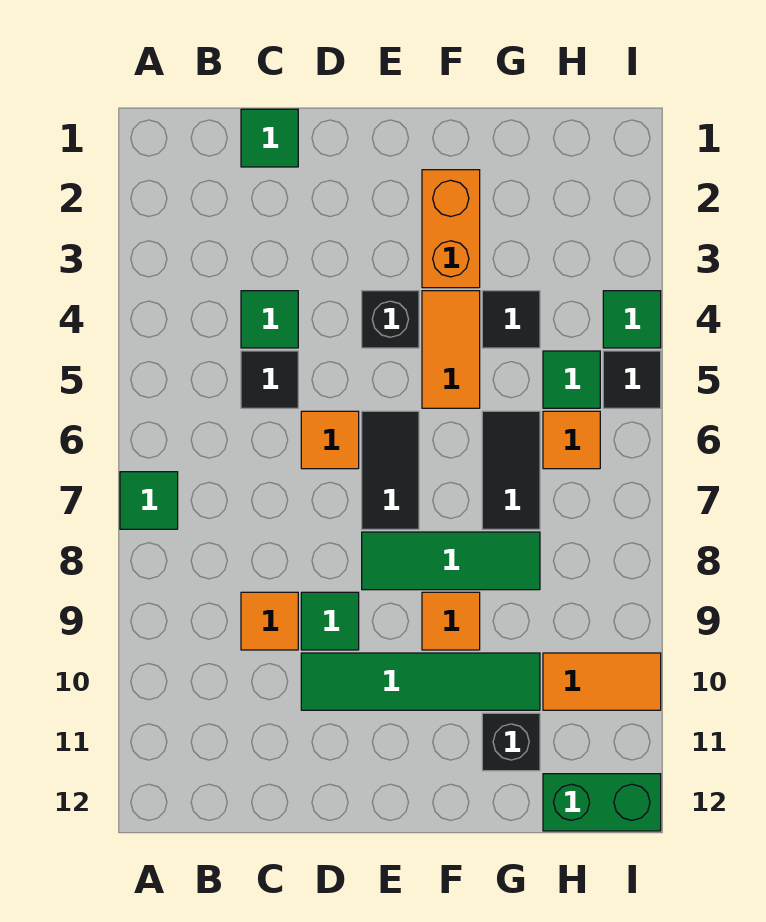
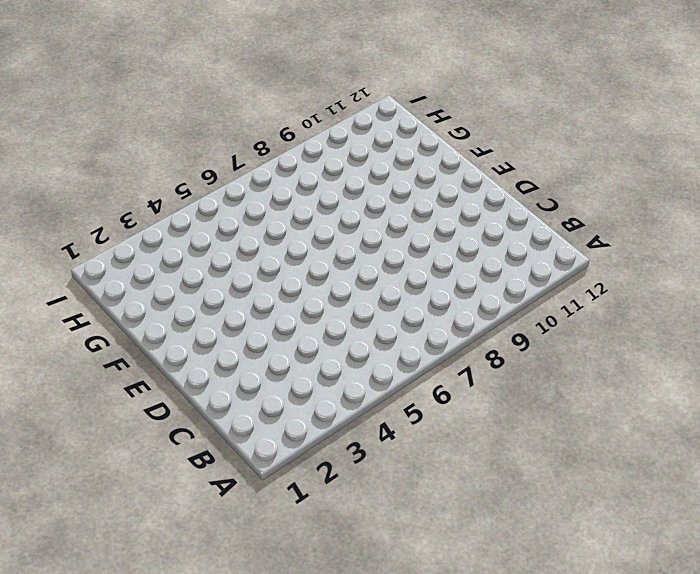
none -> green 1x1 tile [120,472,178,529]
none -> green 1x1 tile [241,109,298,167]
none -> green 1x1 tile [241,291,298,348]

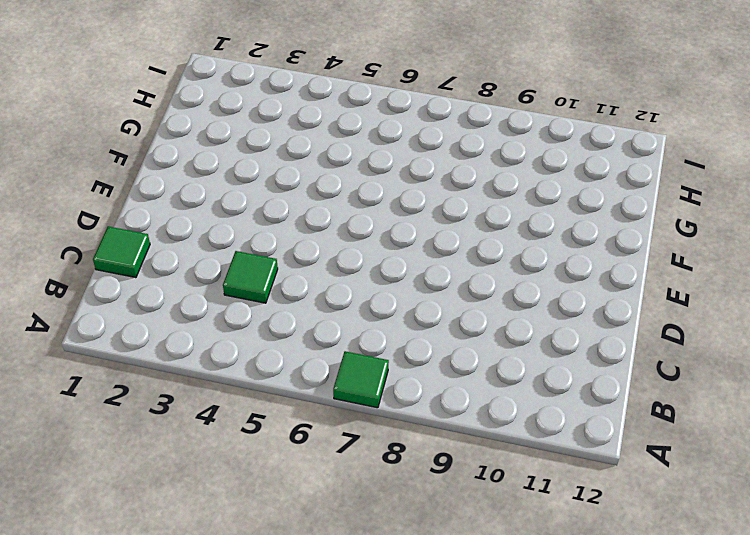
none -> black 1x1 tile [241,351,298,408]
none -> orange 1x1 tile [241,592,298,650]
none -> orange 1x1 tile [301,411,359,469]

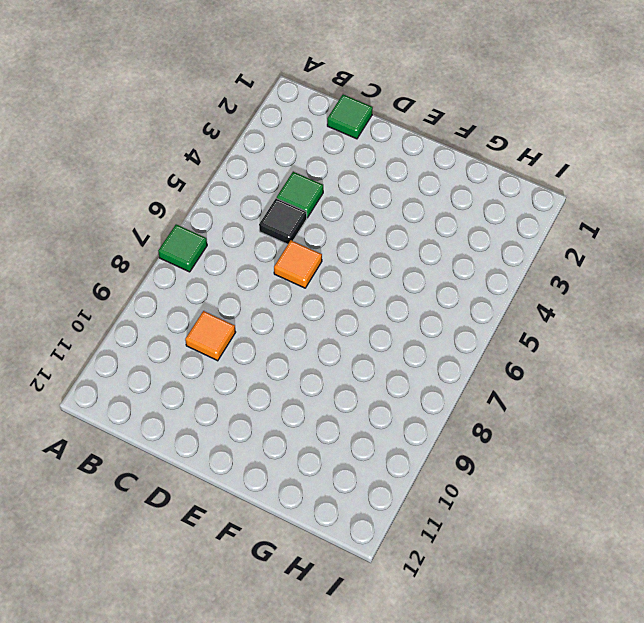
none -> green 1x1 tile [301,592,359,650]
none -> green 1x4 tile [301,653,540,710]
none -> black 1x1 brick [362,291,419,348]

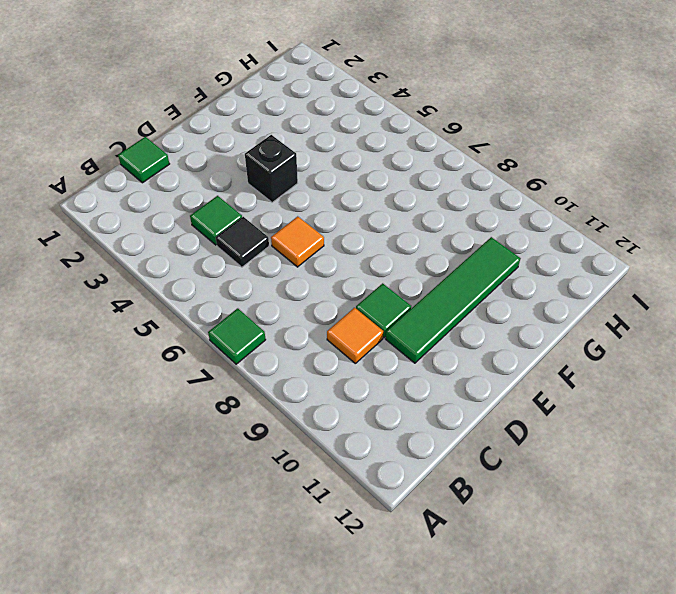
none -> black 1x2 tile [362,411,419,529]
none -> green 1x3 tile [362,532,540,590]
none -> orange 1x2 brick [422,170,480,288]

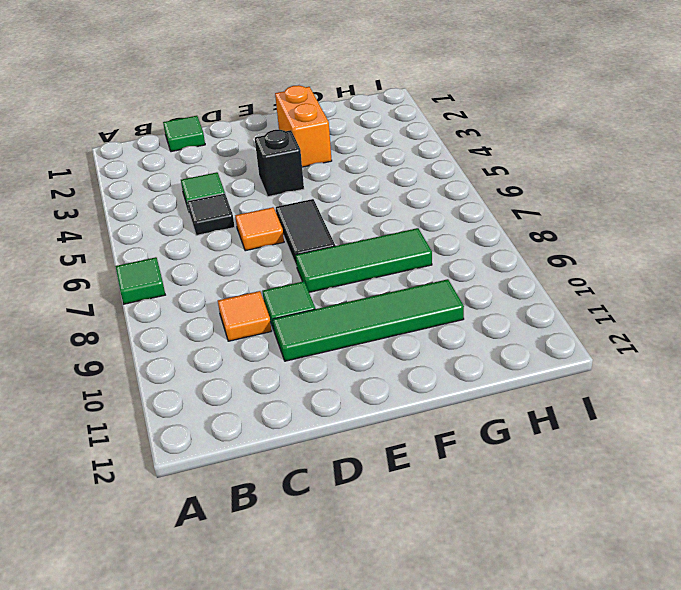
none -> orange 1x2 tile [422,291,480,408]
none -> orange 1x1 tile [422,592,480,650]
none -> black 1x1 tile [482,291,540,348]

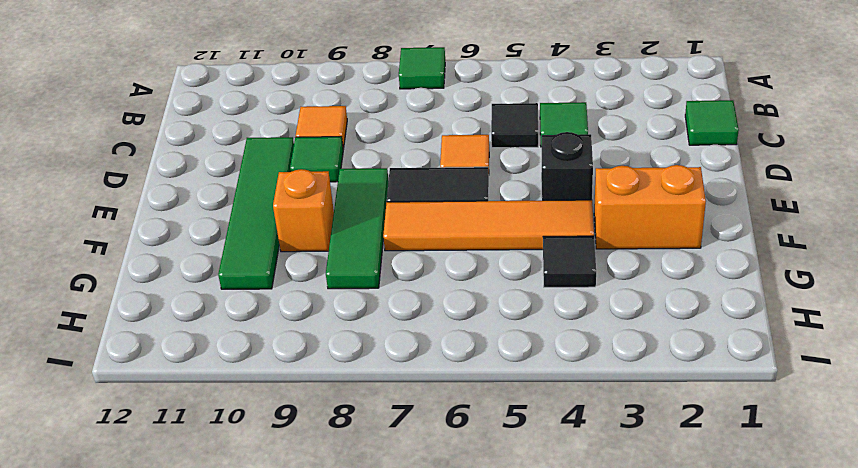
orange 1x4 tile [383,200,594,251] -> orange 1x2 tile [422,291,480,408]
orange 1x1 brick [273,169,334,252] -> orange 1x1 tile [422,592,480,650]
none -> black 1x2 tile [482,411,540,529]
none -> black 1x1 brick [482,713,540,771]
none -> green 1x1 tile [543,351,600,408]

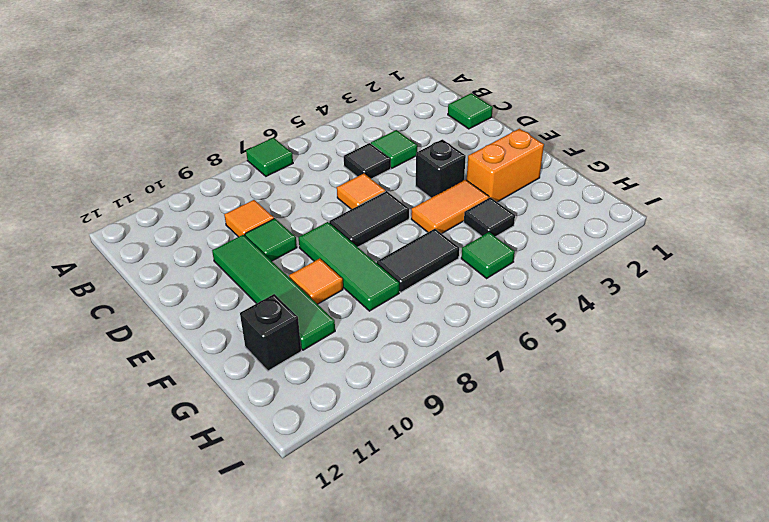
none -> orange 1x1 tile [543,411,600,469]
none -> orange 1x2 tile [543,653,661,710]
none -> green 1x2 brick [543,774,661,831]

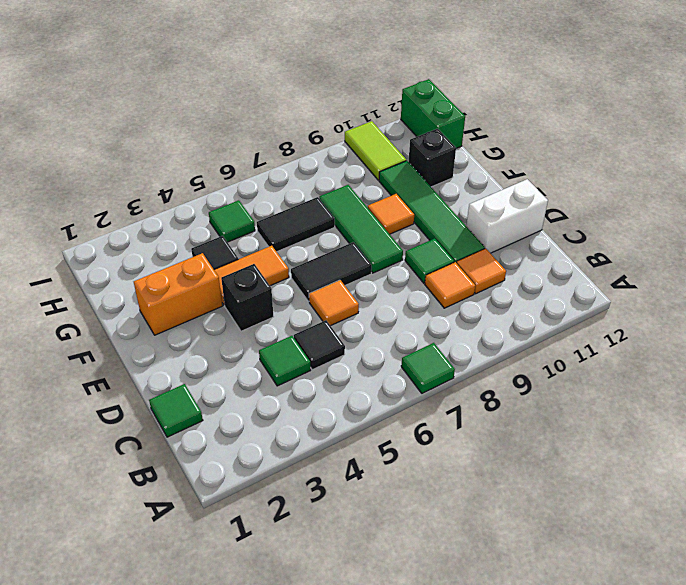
orange 1x1 tile [457,248,506,294] -> orange 1x1 tile moved to [543,411,600,469]
white 1x2 brick [466,179,548,253] -> none
lime 1x2 tile [345,121,406,180] -> orange 1x2 tile [543,653,661,710]
none -> green 1x1 tile [603,291,661,348]
none -> black 1x1 tile [603,351,661,408]

